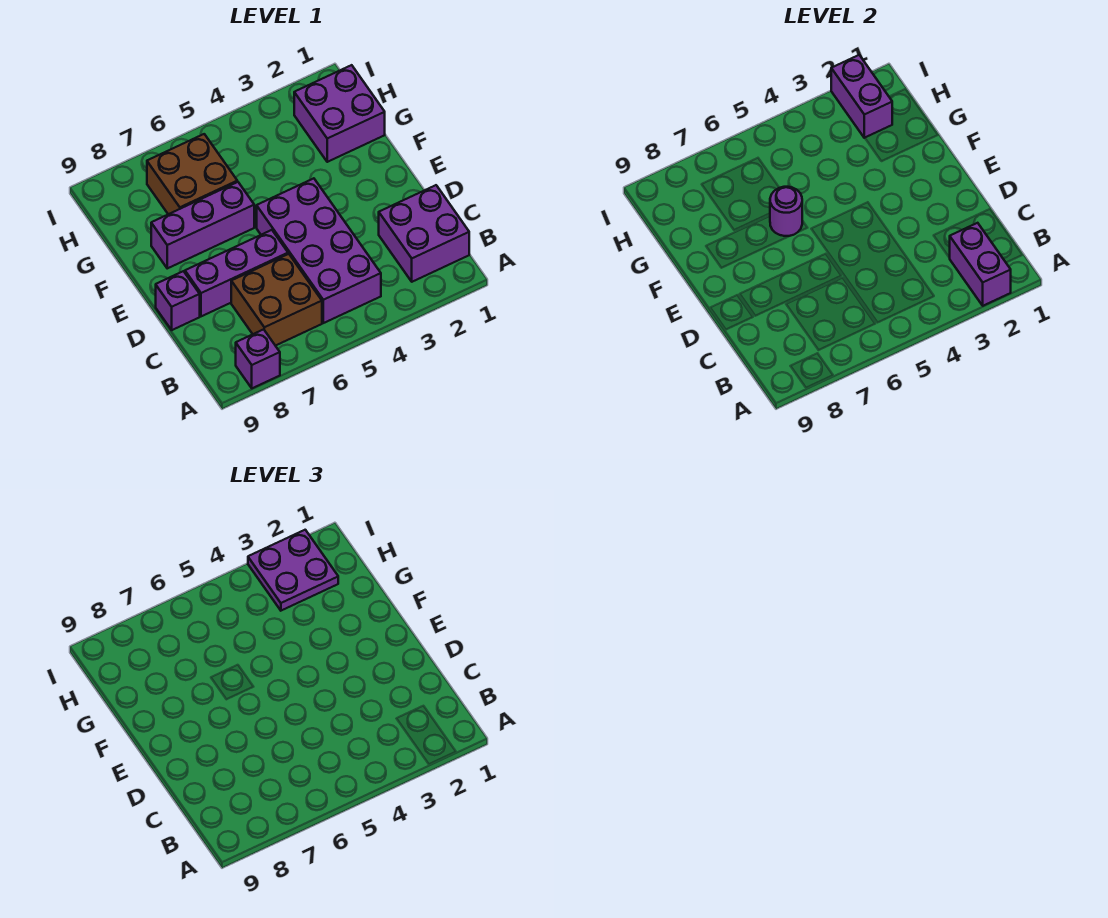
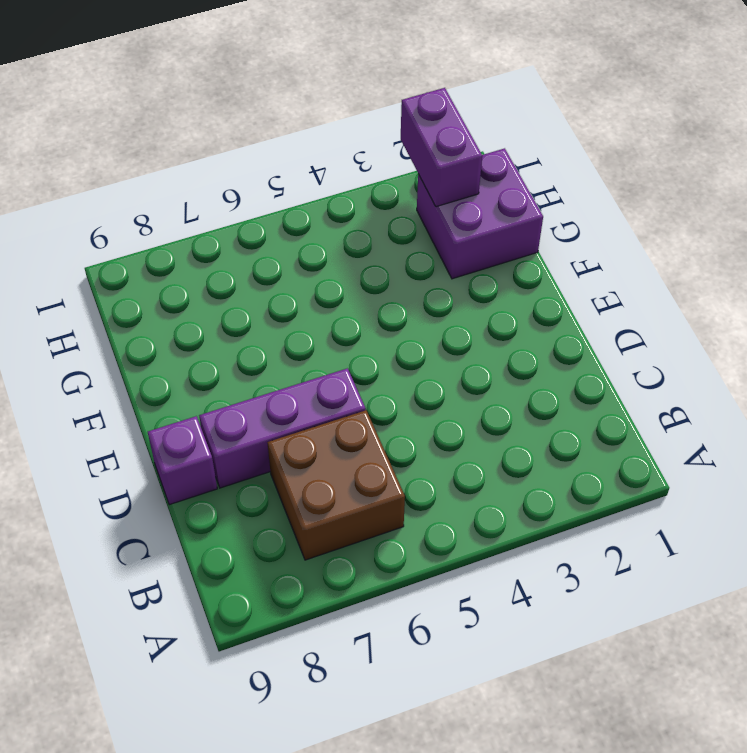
none -> purple 1x1 brick [236,329,280,388]
none -> purple 2x2 brick [379,185,469,282]
none -> purple 2x4 brick [257,178,381,323]

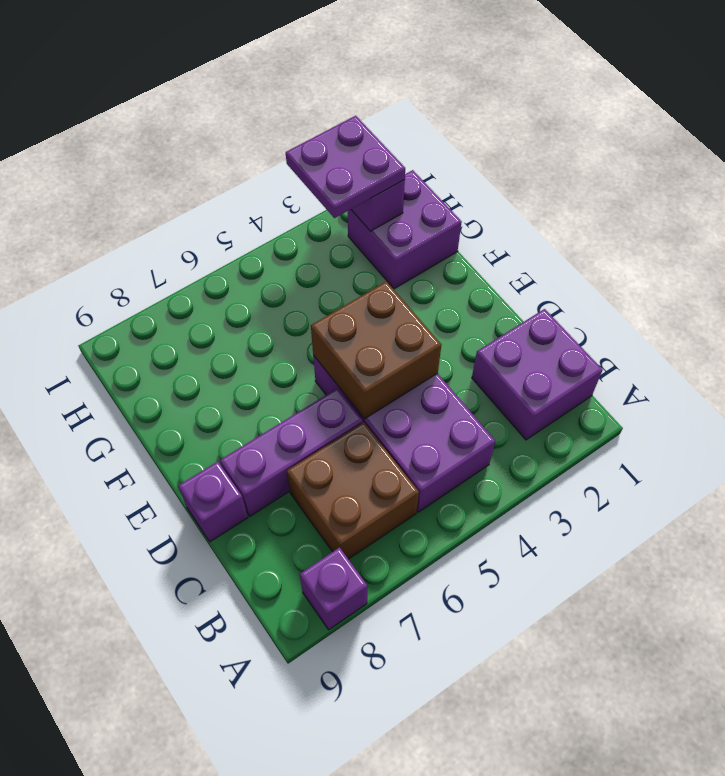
brown 2x2 brick [311,281,441,419] -> brown 2x2 brick moved to [147,134,237,214]
none -> purple 1x3 brick [151,182,254,268]
none -> purple 1x2 brick [950,223,1011,306]
none -> purple 1x1 round brick [770,187,802,236]

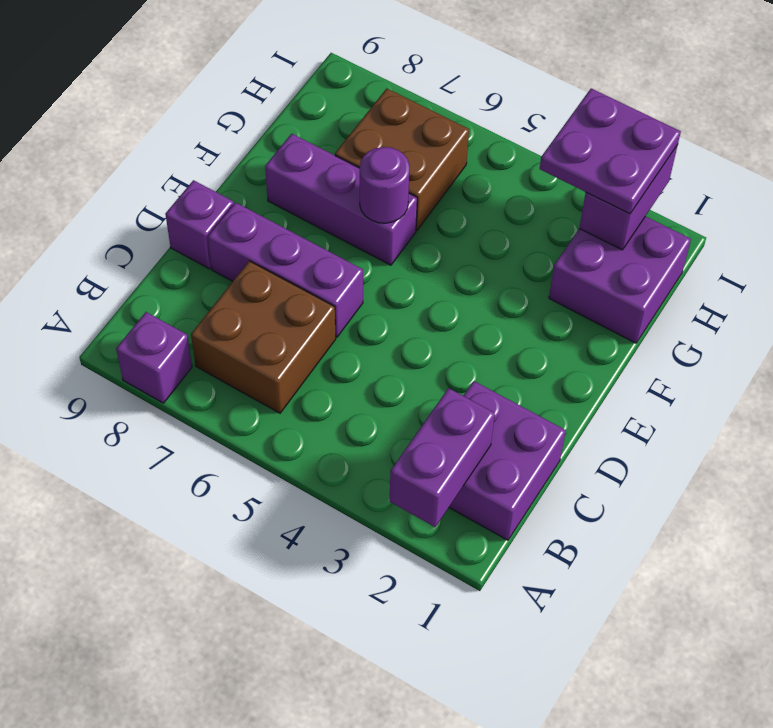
none -> purple 2x4 brick [257,178,381,323]

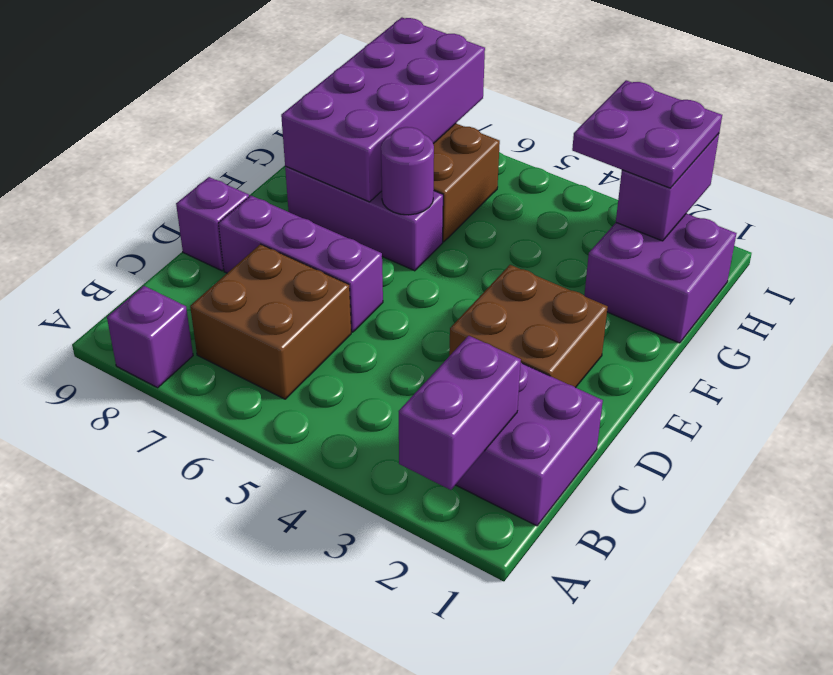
brown 2x2 brick [449,265,608,388] -> none
purple 2x4 brick [281,18,485,202] -> purple 2x4 brick moved to [257,178,381,323]

